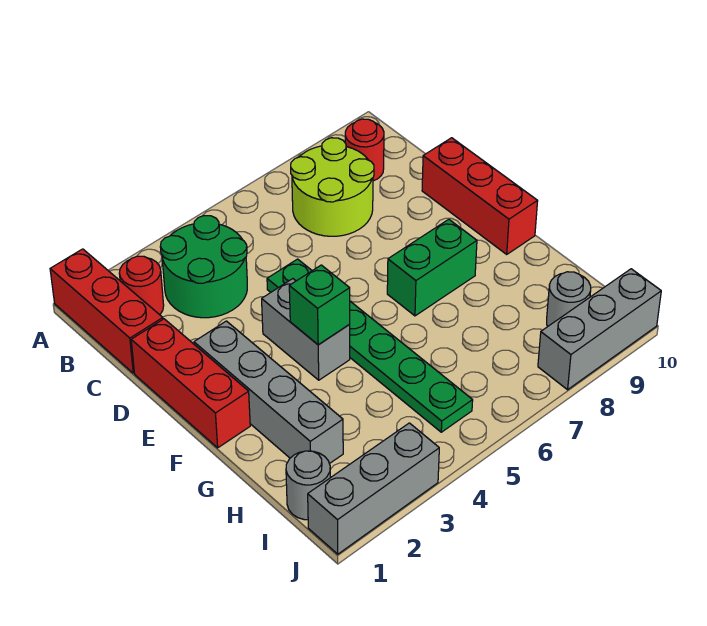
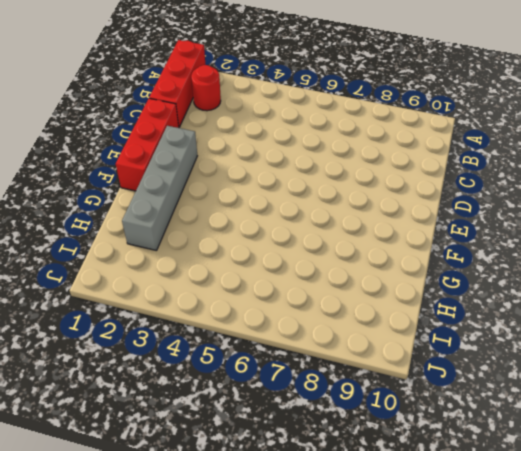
none -> green 2x2 round brick [160,216,247,318]
none -> lime 2x2 round brick [291,138,374,236]
none -> red 1x1 round brick [345,119,384,181]

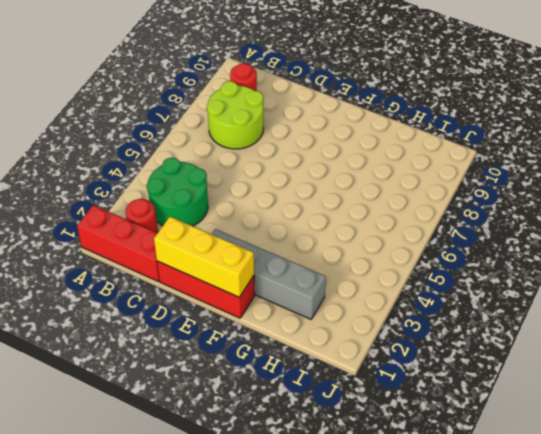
yellow 1x3 brick [154,217,254,297] -> none
none -> green 1x6 plate [267,259,473,432]
none -> red 1x3 brick [422,138,538,254]
none -> grey 1x2 brick [262,279,350,380]

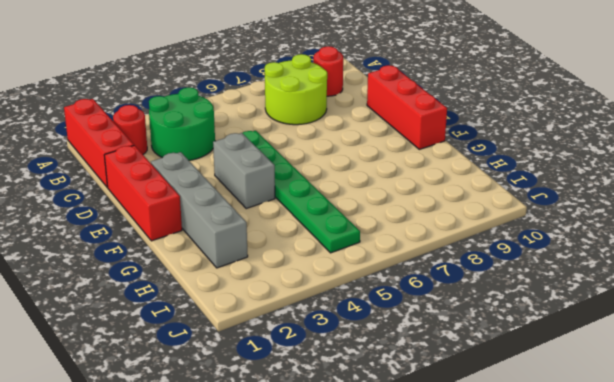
none -> green 1x2 brick [387,219,477,316]
none -> grey 1x1 round brick [286,451,330,520]
none -> grey 1x1 round brick [547,272,591,326]

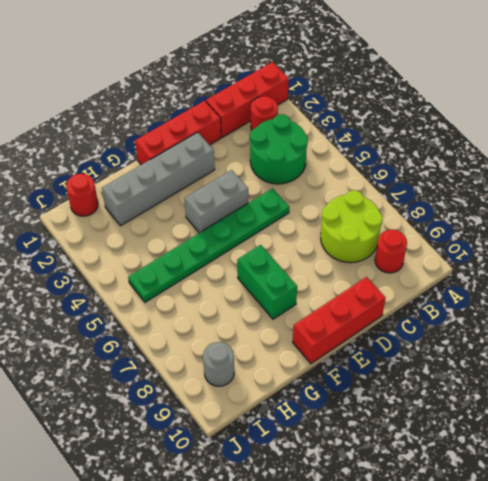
red 1x1 round brick [66,174,98,216] -> grey 1x1 round brick [286,451,330,520]
none -> grey 1x3 brick [308,423,439,554]
none -> grey 1x3 brick [538,269,661,390]
none -> green 1x1 brick [289,265,350,345]

